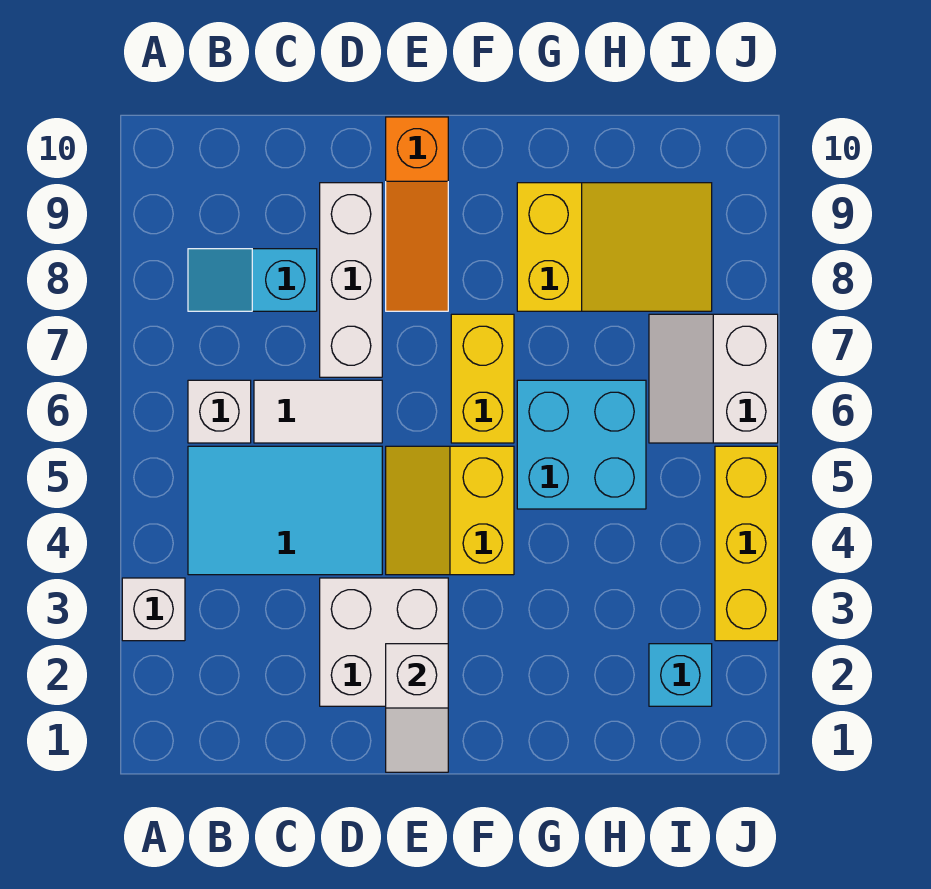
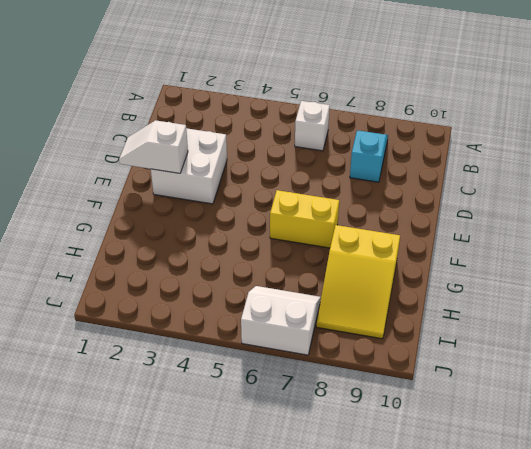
none -> white 1x1 brick [122,578,185,641]
none -> cyan 2x3 tile [188,446,382,575]
none -> white 1x2 tile [254,380,382,443]

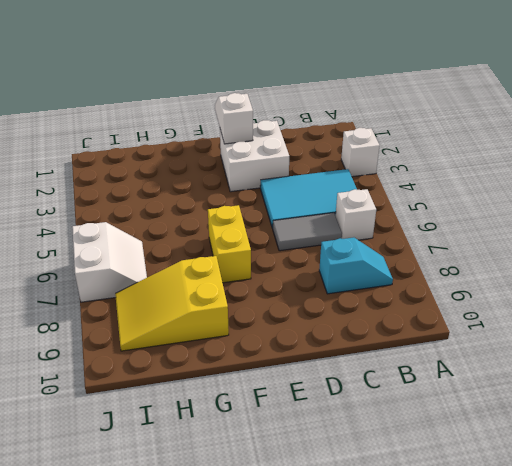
grey 1x2 tile [273,213,342,251] -> white 1x2 tile [254,380,382,443]
none -> white 1x3 brick [320,183,382,377]
none -> yellow 2x2 slope [386,446,514,575]
none -> orange 1x3 slope [386,117,448,311]

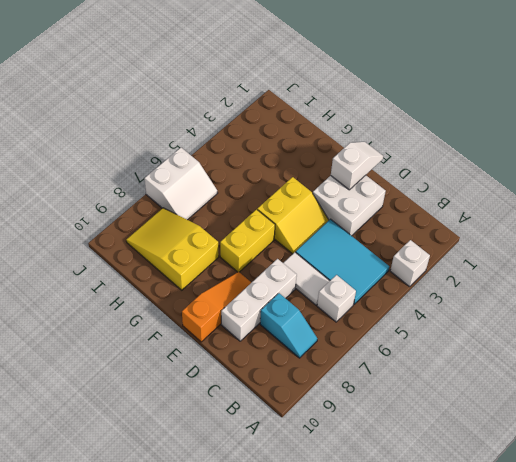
none -> cyan 2x2 brick [517,380,646,509]
none -> cyan 1x1 brick [649,644,712,706]
none -> yellow 1x3 brick [715,446,778,641]

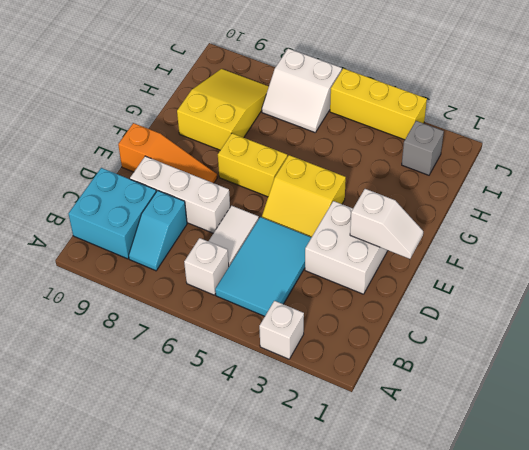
cyan 2x2 brick [69,168,156,259] -> cyan 2x2 brick moved to [517,380,646,509]
grey 1x1 brick [402,121,444,175] -> cyan 1x1 brick [649,644,712,706]

